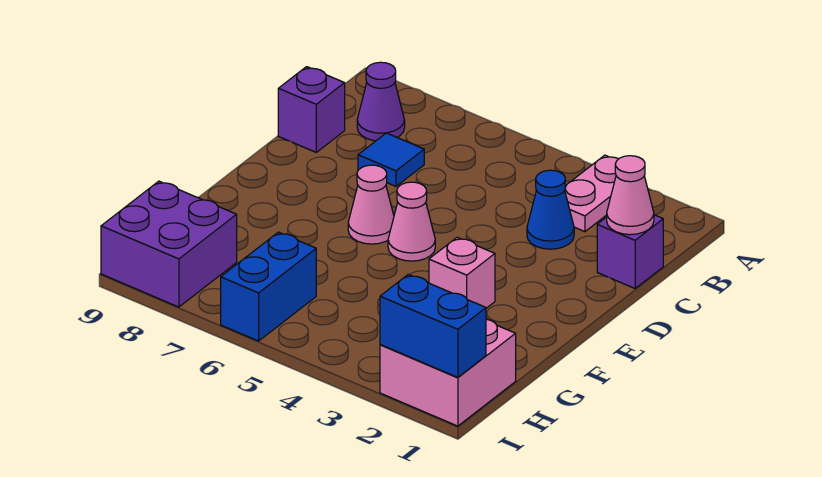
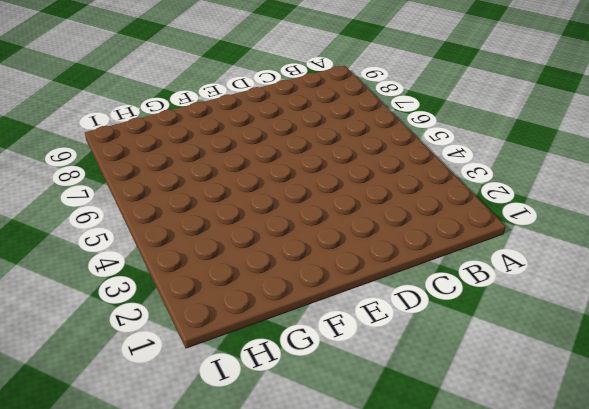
none -> pink 1x2 plate [565,155,618,232]
none -> purple 1x1 cone [357,62,405,141]
none -> purple 1x1 brick [597,215,663,288]

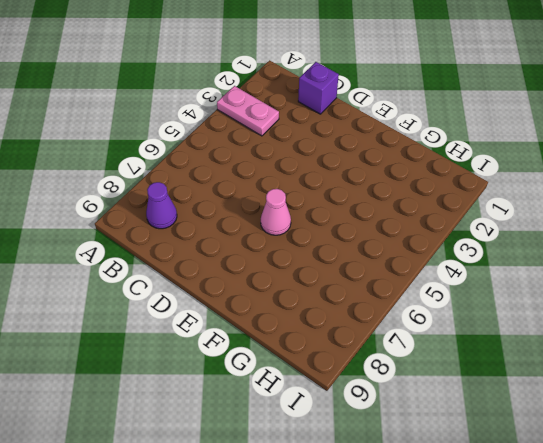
none -> blue 1x1 cone [527,170,574,249]
none -> blue 1x1 tile [358,133,424,186]
none -> purple 1x1 brick [278,67,345,152]

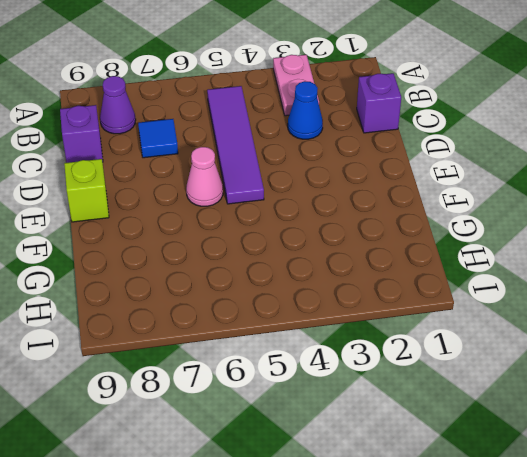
purple 1x4 tile [207,86,264,204] -> pink 1x1 cone [388,182,435,261]
lime 1x1 brick [64,159,109,222] -> none
none -> pink 1x1 brick [429,237,495,308]
none -> pink 2x2 brick [380,319,516,426]
none -> blue 1x2 brick [221,232,316,341]

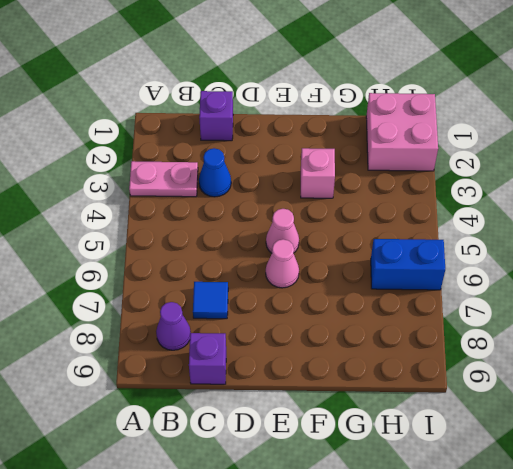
none -> purple 2x2 brick [101,181,237,307]
none -> pink 1x1 cone [607,156,654,235]
none -> blue 1x2 brick [380,274,486,377]

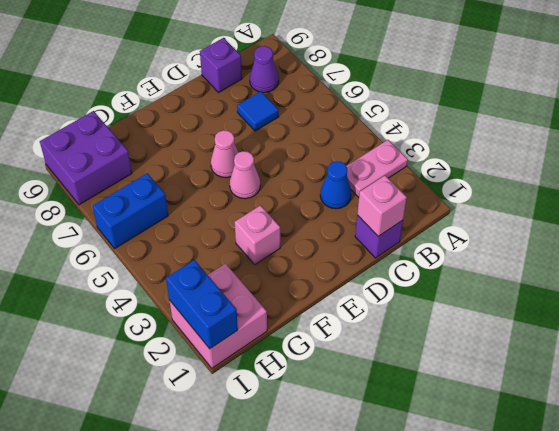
pink 1x1 brick [357,176,407,236] -> pink 1x1 cone [607,156,654,235]

